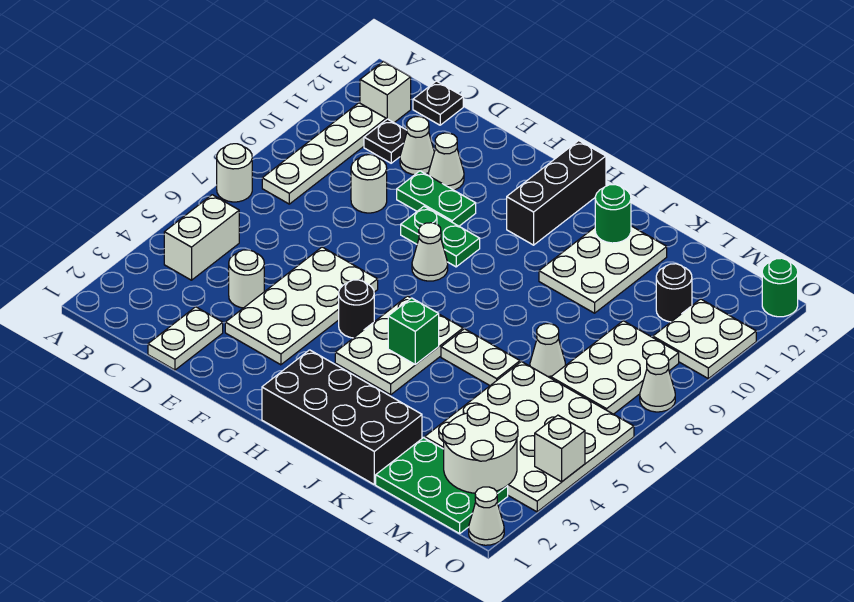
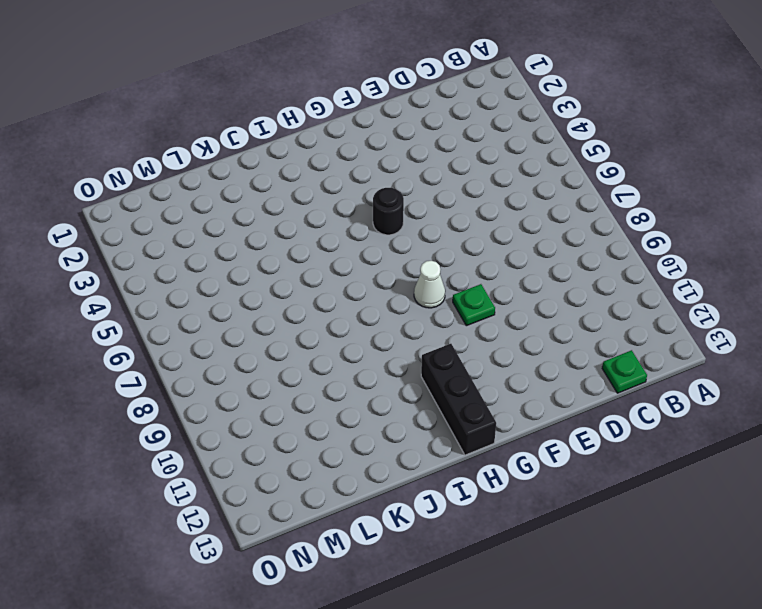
green 1x1 plate [602,350,647,393] -> black 1x1 plate [413,81,463,125]
green 1x1 plate [453,284,495,326] -> green 1x2 plate [401,207,480,267]
none -> white 1x1 round brick [217,144,252,202]
none -> white 1x2 brick [164,195,239,280]
none -> white 1x4 plate [262,103,386,204]
none -> white 1x1 brick [360,62,411,123]

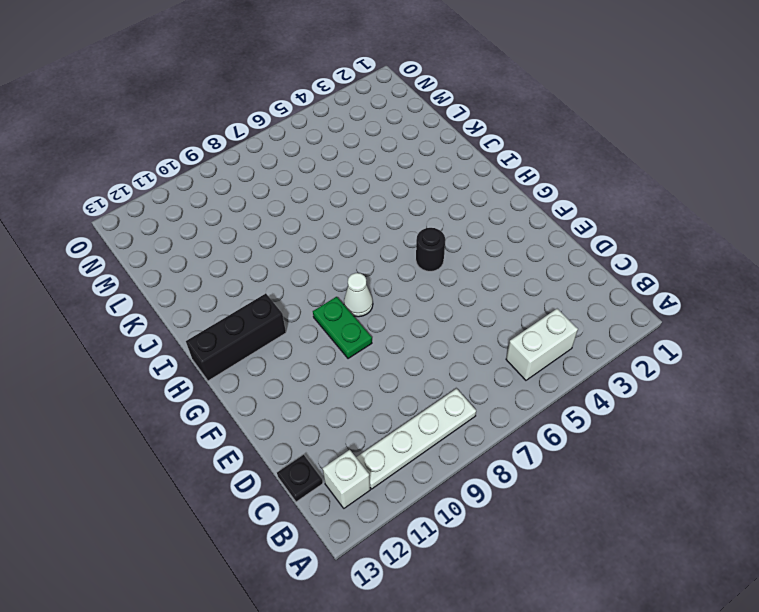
none -> white 1x1 round brick [217,144,252,202]
none -> black 1x1 plate [364,119,407,163]
none -> white 1x2 plate [148,307,223,370]
none -> white 1x1 round brick [229,250,264,308]

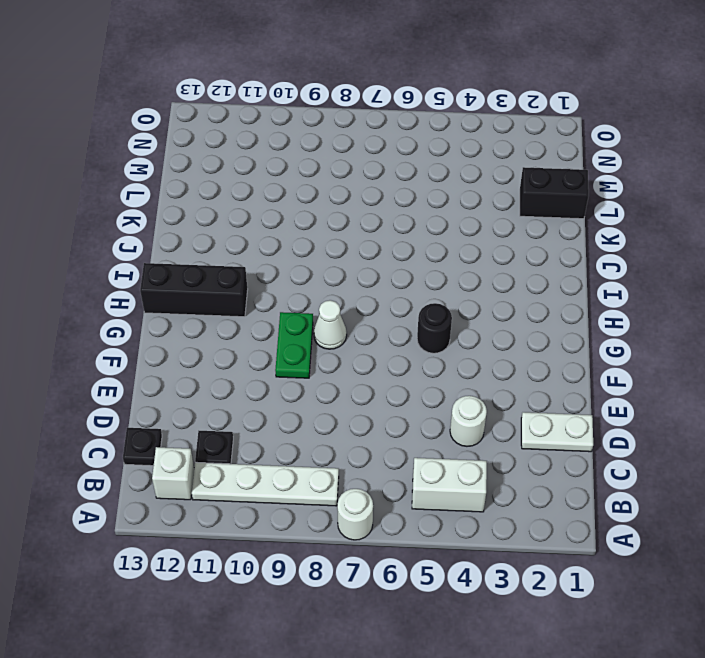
black 1x2 brick [520,167,589,219] -> green 2x3 plate [376,438,508,533]
none -> white 1x1 round brick [351,155,387,213]
none -> white 1x1 cone [400,117,434,175]
none -> white 2x4 plate [225,247,378,365]
none -> green 1x2 plate [397,171,476,226]

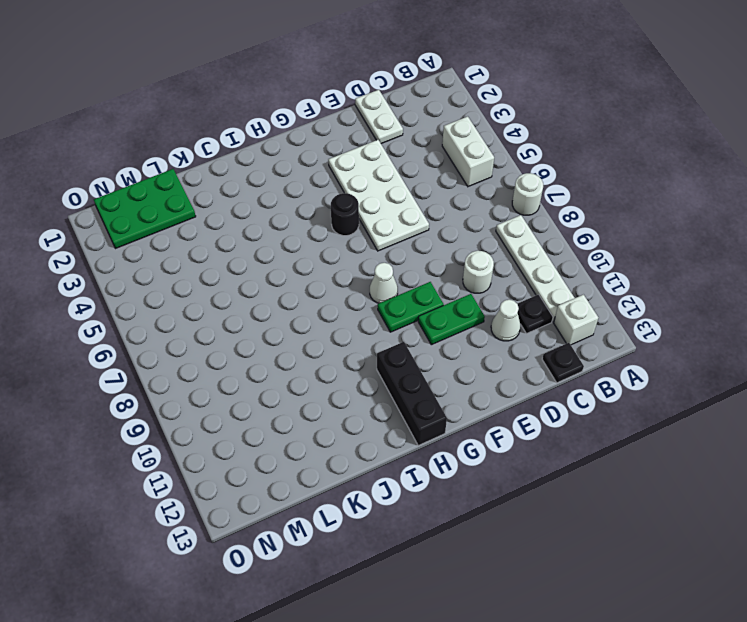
none -> white 1x1 round brick [229,250,264,308]
none -> white 1x1 cone [428,133,464,190]
none -> black 2x4 brick [262,350,422,484]
none -> white 2x3 plate [335,296,463,395]

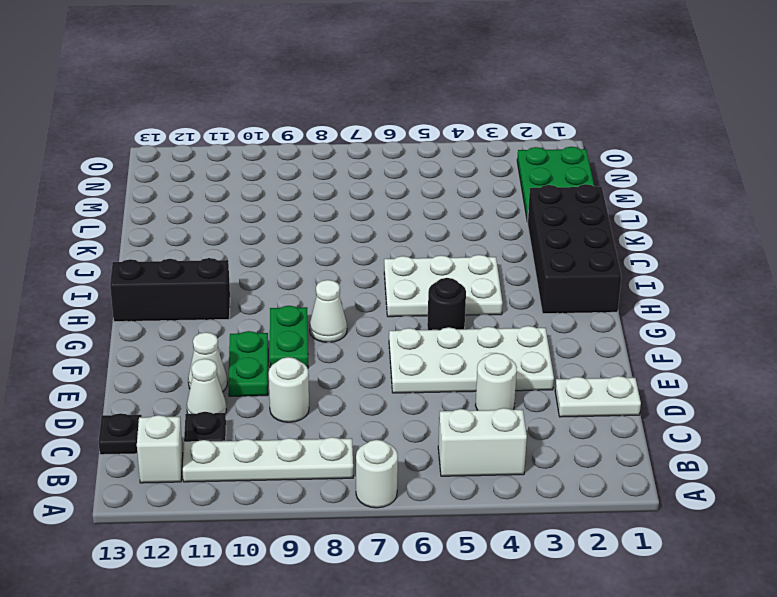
none -> white 1x2 plate [441,329,520,385]
none -> white 2x3 plate [539,226,667,313]
none -> white 4x4 plate [425,362,634,512]
none -> white 1x1 cone [530,324,566,378]

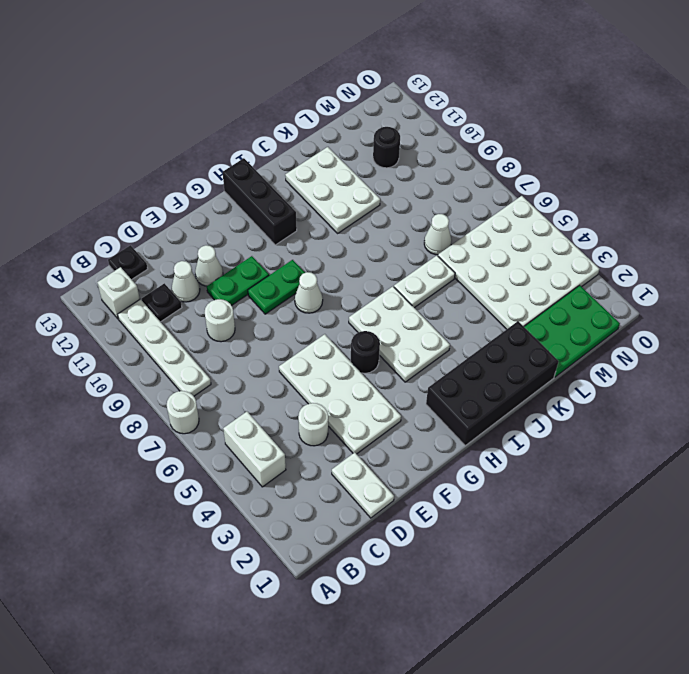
none -> white 2x3 plate [551,321,679,414]
none -> white 2x2 plate [653,299,756,379]
none -> white 1x1 cone [469,487,504,545]
none -> white 1x1 cone [640,354,675,412]

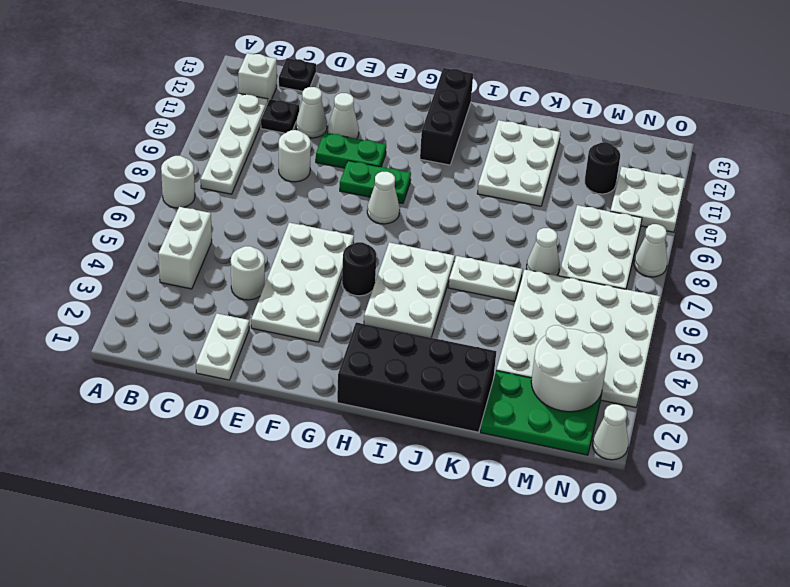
none -> green 1x1 round brick [762,258,798,317]
none -> green 1x1 brick [388,298,439,365]
none -> green 1x1 round brick [595,185,631,243]
none -> white 1x1 brick [535,415,585,482]

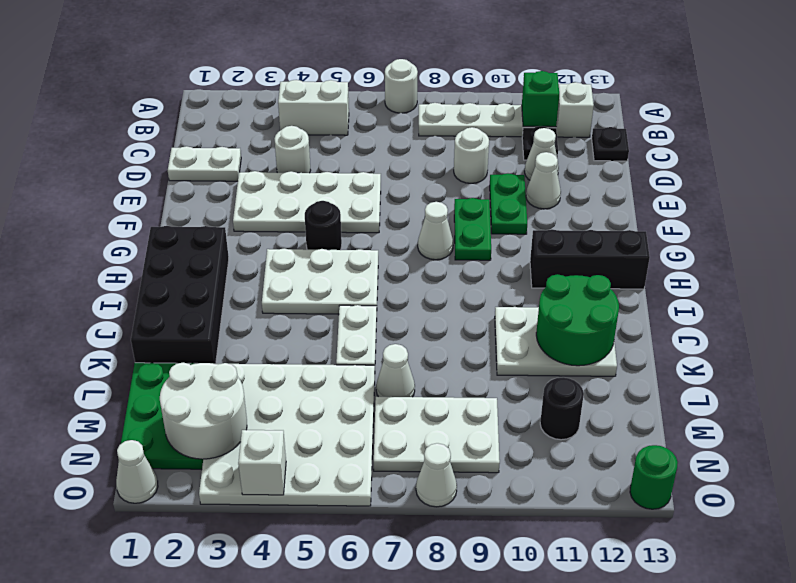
green 1x1 brick [522,71,559,127] -> green 1x1 brick moved to [388,298,439,365]
green 2x2 round brick [536,274,619,366] -> green 1x1 round brick [595,185,631,243]
none -> white 2x2 plate [653,299,756,379]

